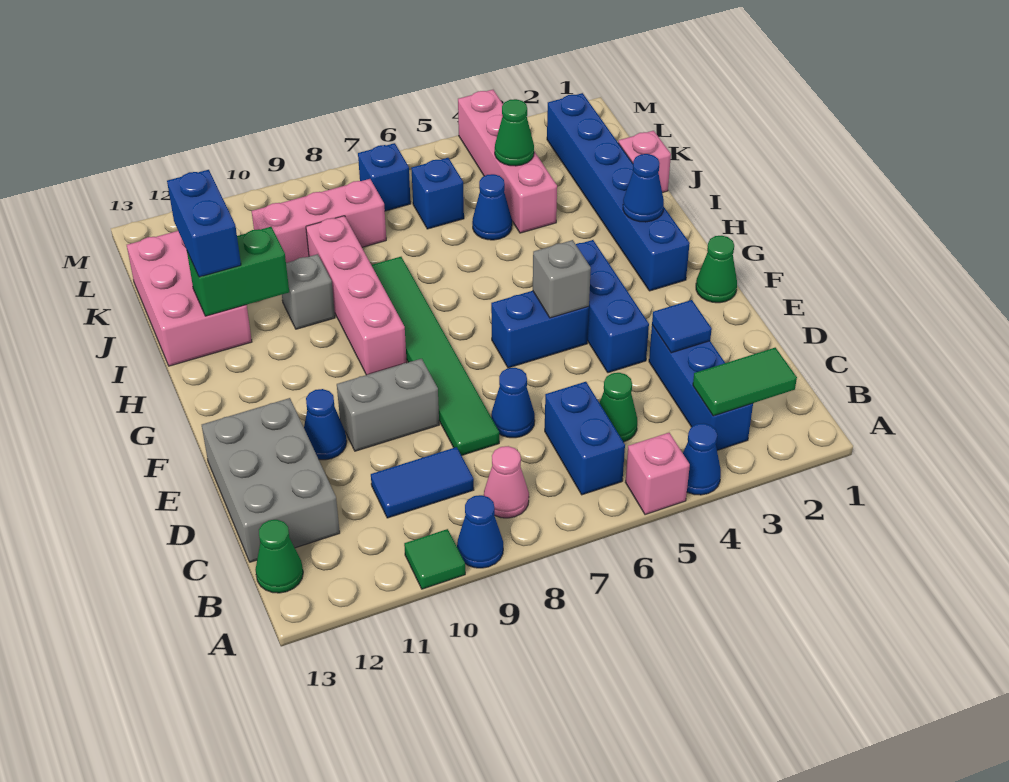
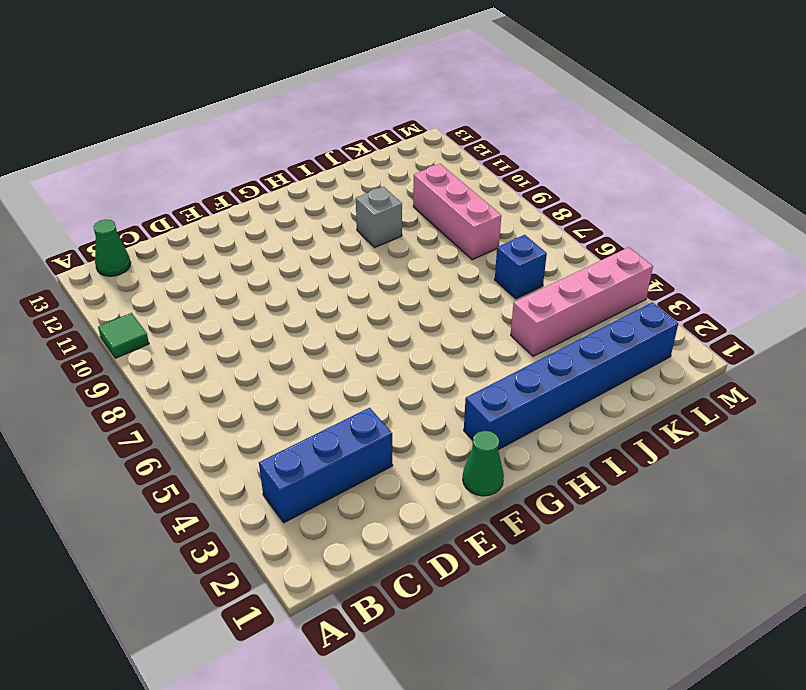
none -> blue 1x1 cone [683,423,721,495]
none -> pink 1x1 brick [625,433,690,515]
none -> blue 1x1 cone [457,495,503,568]
none -> blue 1x2 brick [545,382,625,495]

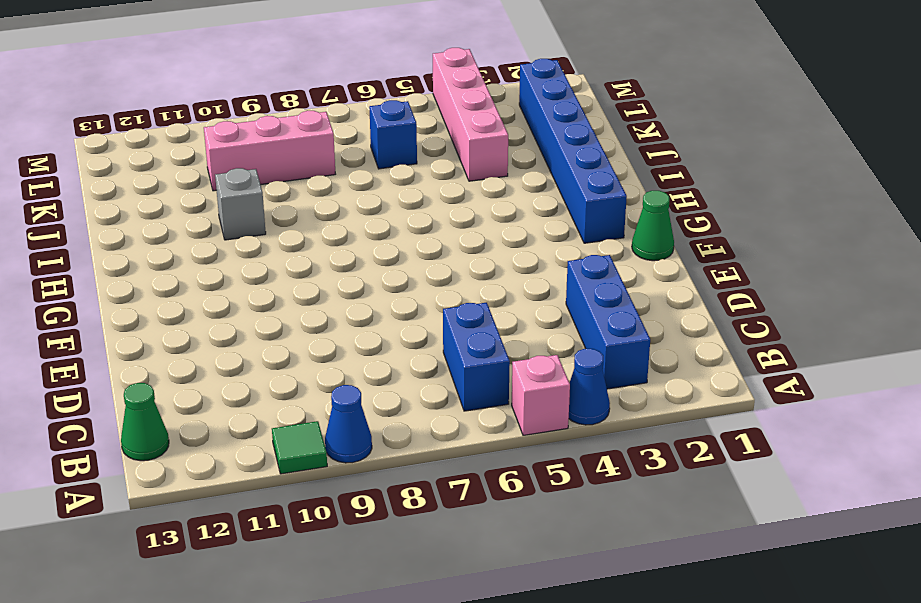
none -> pink 1x1 cone [484,446,529,518]
none -> green 1x1 cone [600,373,637,442]
none -> blue 1x2 tile [371,447,474,518]
none -> grey 2x3 brick [202,398,340,562]

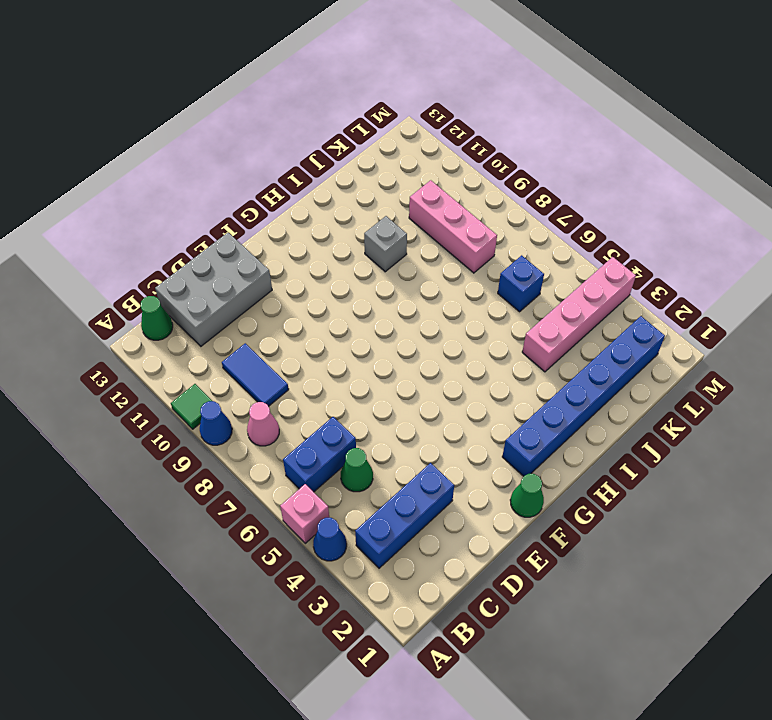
none -> blue 1x1 cone [491,368,535,438]
none -> green 1x6 tile [372,257,499,455]
none -> blue 1x3 brick [576,240,649,373]
none -> grey 1x2 brick [337,359,439,451]

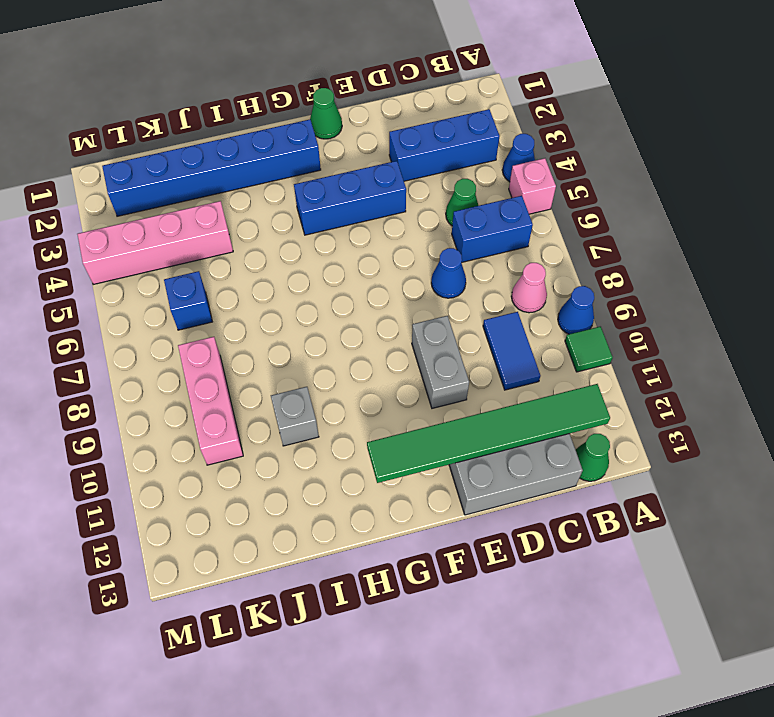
green 1x6 tile [367,384,610,483] -> green 1x6 tile moved to [372,257,499,455]
none -> blue 1x1 cone [304,389,347,460]
none -> blue 1x2 brick [491,291,589,368]
none -> pink 1x4 brick [306,216,407,375]
none -> pink 2x3 brick [127,231,252,366]

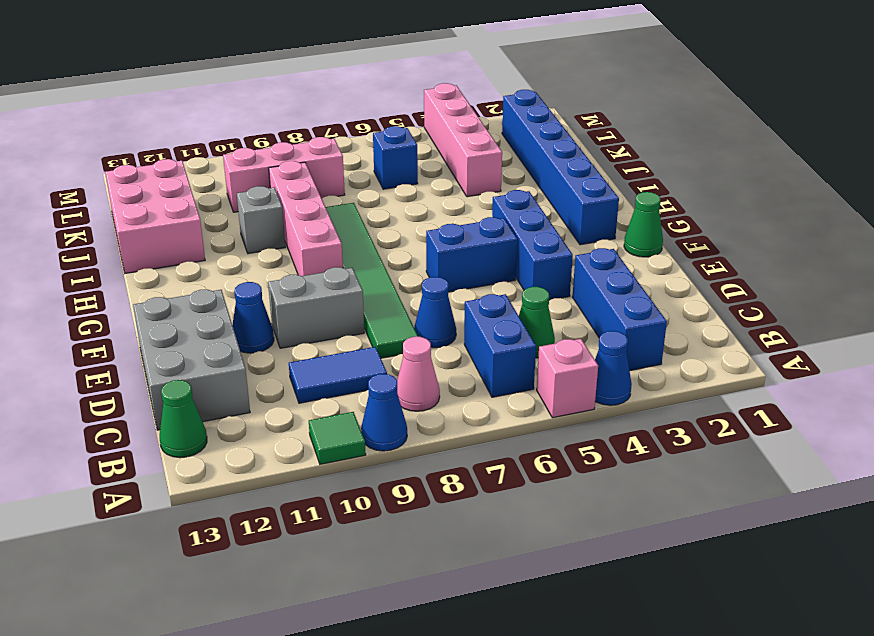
none -> pink 1x1 brick [618,131,671,193]
none -> blue 1x1 cone [472,174,512,240]
none -> blue 1x1 brick [358,143,411,211]
none -> green 1x2 tile [693,348,797,416]

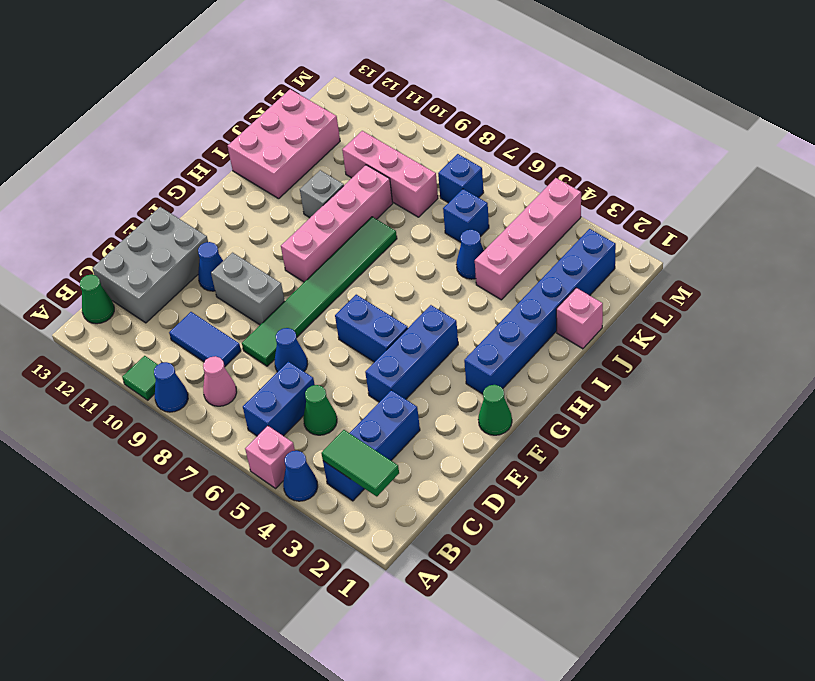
none -> blue 1x1 tile [652,300,712,353]
none -> grey 1x1 brick [533,240,591,318]
none -> blue 1x1 cone [623,154,664,222]
none -> green 1x2 brick [187,227,289,316]

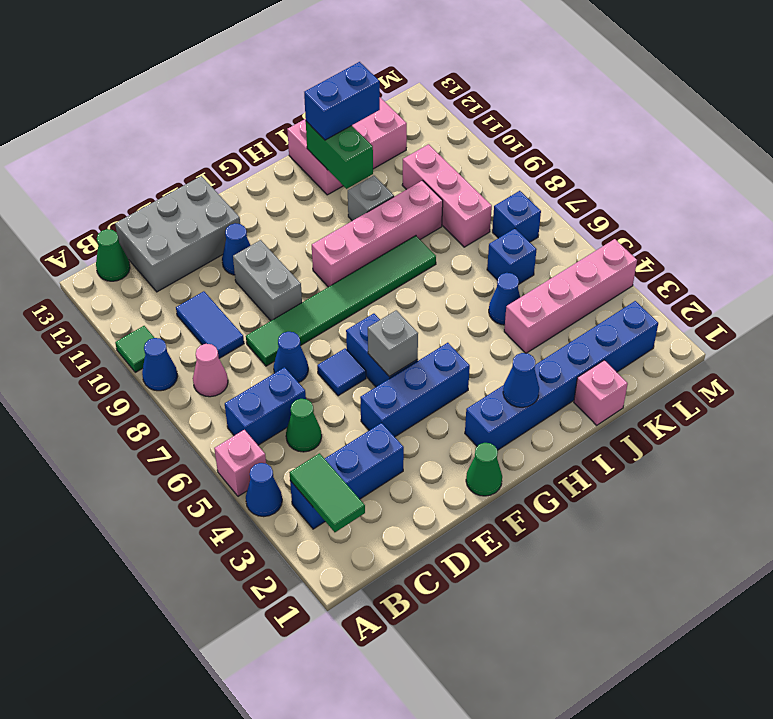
blue 1x1 tile [317,348,366,396] -> blue 1x1 tile moved to [652,300,712,353]
none -> green 1x1 cone [495,99,534,166]

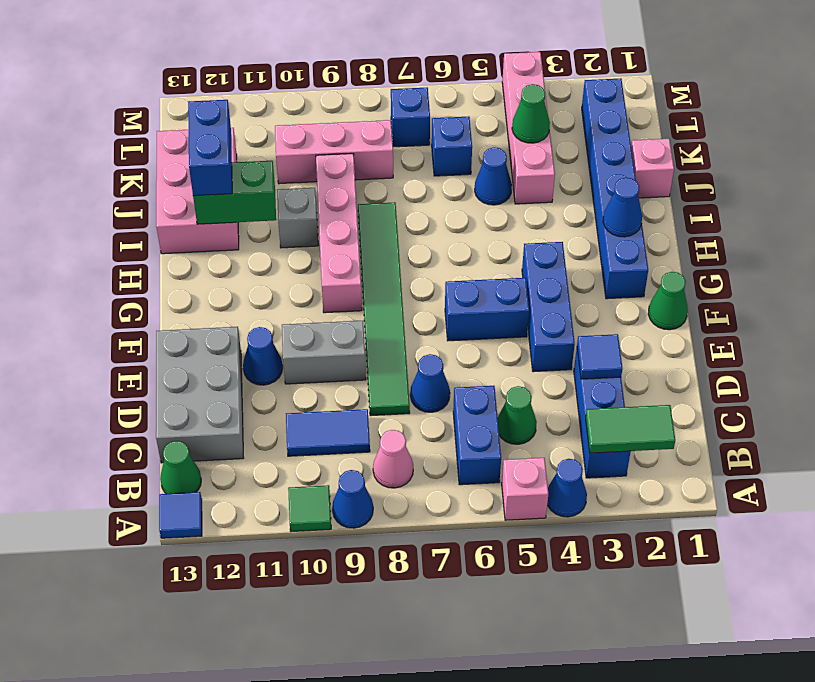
blue 1x1 tile [159,492,202,538] -> none
none -> grey 1x1 brick [533,240,591,318]

